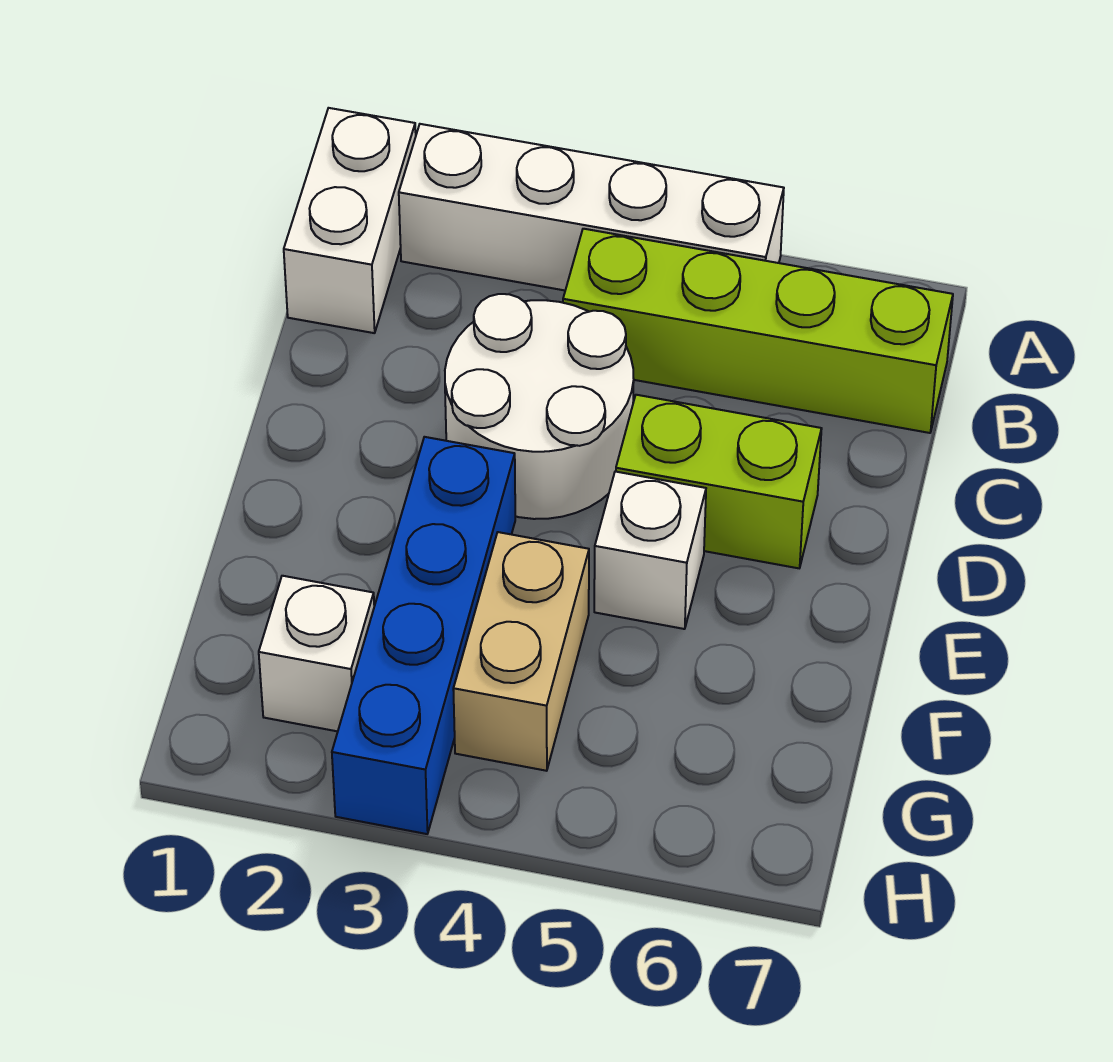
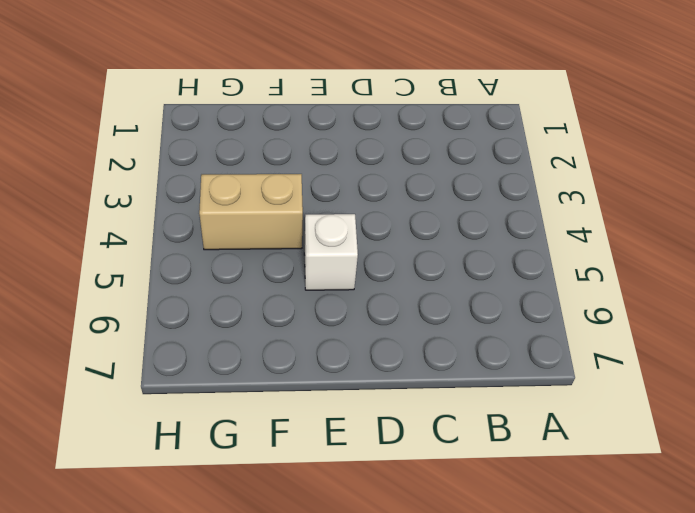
none -> white 1x2 brick [284,108,416,333]
none -> white 1x4 brick [399,124,784,290]

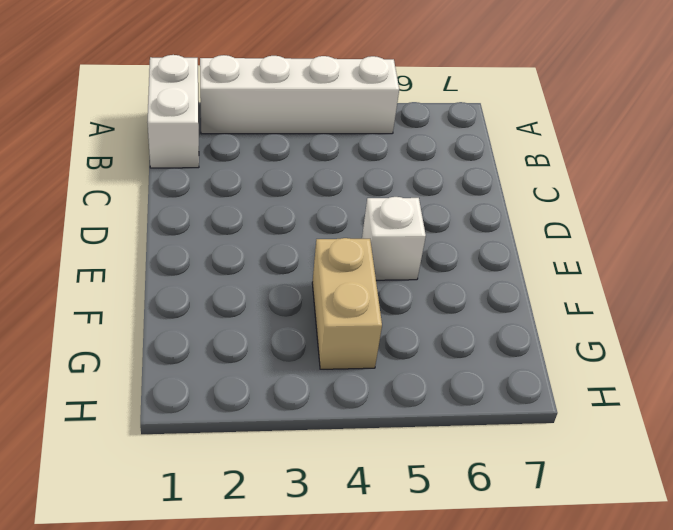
none -> lime 1x4 brick [563,229,953,433]
none -> white 2x2 round brick [445,294,634,519]

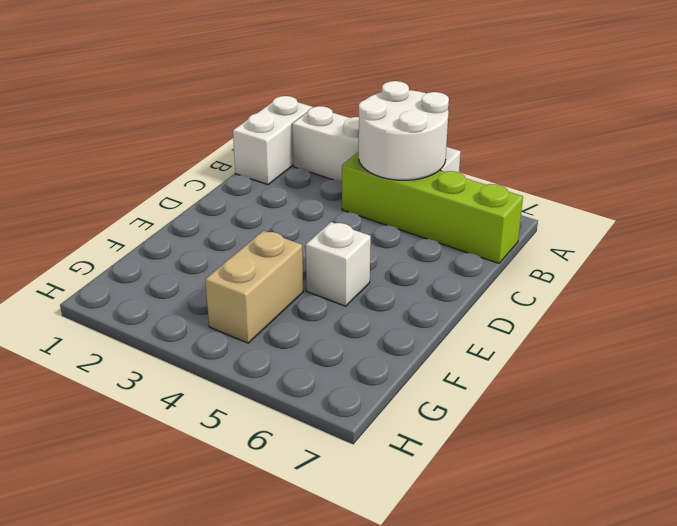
white 2x2 round brick [359,81,449,180] -> white 2x2 round brick moved to [445,294,634,519]
none -> lime 1x2 brick [616,395,822,568]
none -> blue 1x4 brick [332,437,515,834]

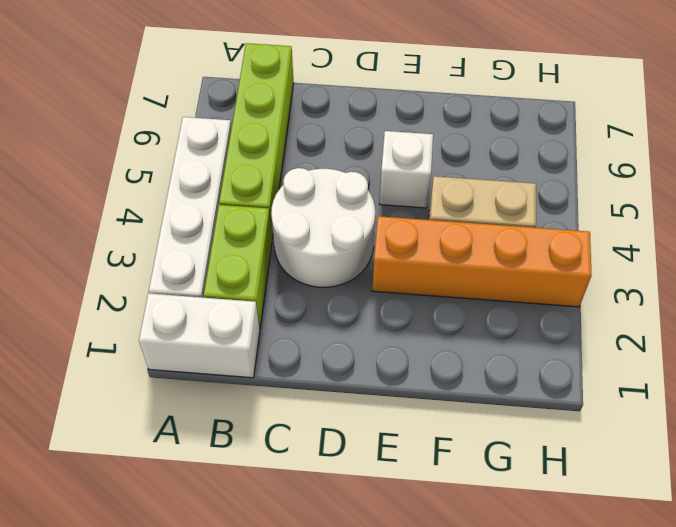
lime 1x2 brick [204,205,272,329] -> lime 1x2 brick moved to [616,395,822,568]
orange 1x4 brick [372,216,592,307] -> blue 1x4 brick [332,437,515,834]
none -> white 1x1 brick [259,576,374,731]

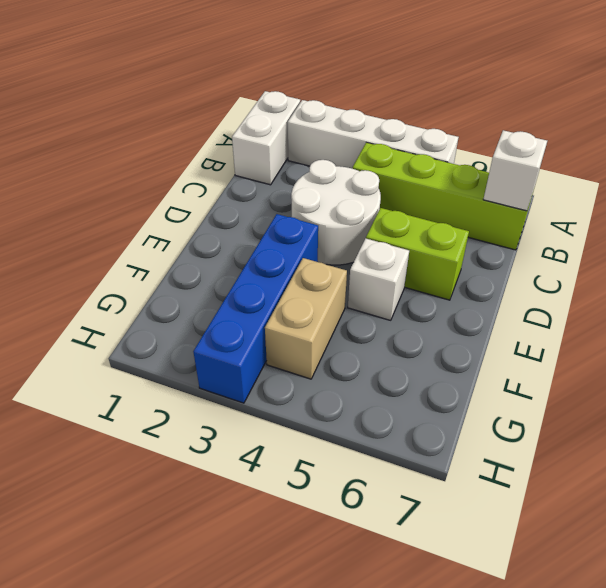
white 1x1 brick [483,130,547,211] -> white 1x1 brick moved to [259,576,374,731]

